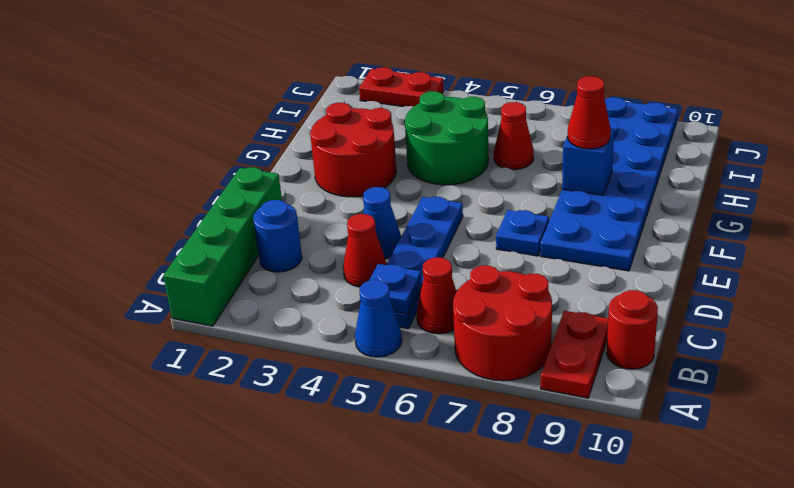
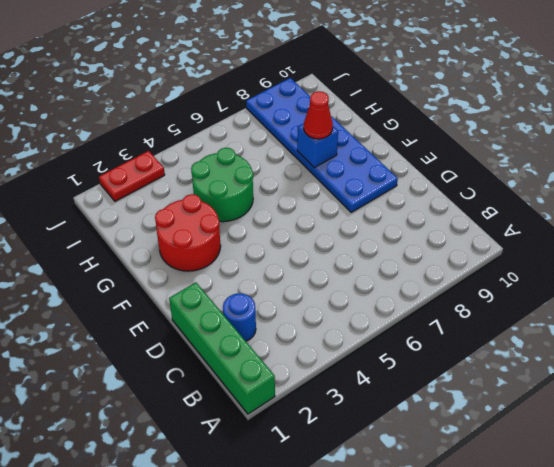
none -> blue 1x1 cone [355,280,402,357]
none -> red 2x2 round brick [453,265,552,381]
none -> red 1x2 plate [541,311,608,398]

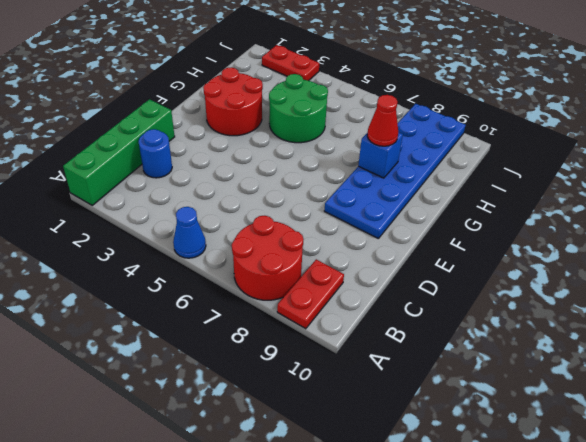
none -> blue 1x4 plate [387,197,463,329]
none -> red 1x1 cone [416,257,456,334]
none -> red 1x1 round brick [606,290,658,369]

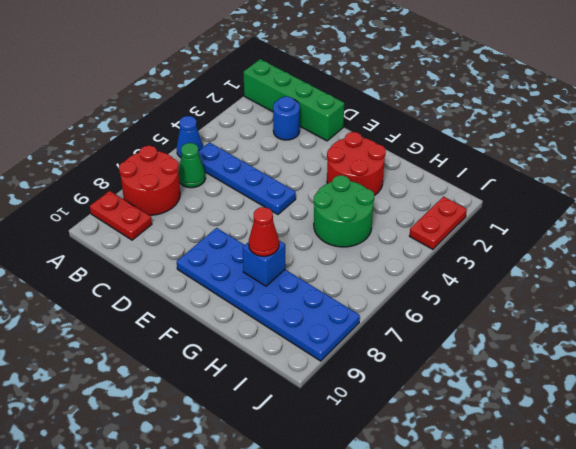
green 1x1 cone [178,143,206,188] -> red 1x1 cone [416,257,456,334]
none -> red 1x1 round brick [606,290,658,369]
none -> red 1x1 cone [343,214,387,287]
none -> blue 1x1 cone [363,187,401,258]

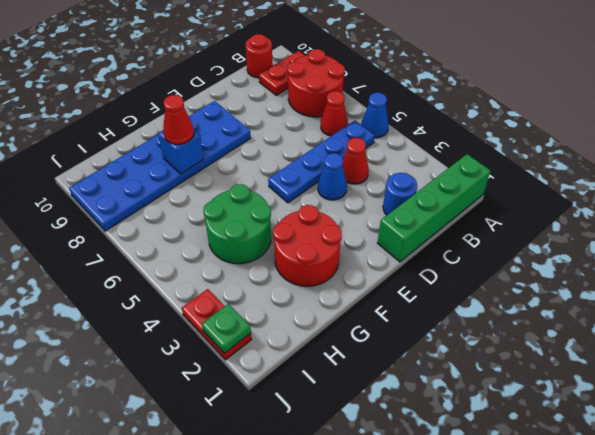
green 1x1 plate [202,304,251,353] -> none
none -> blue 1x1 plate [496,210,549,256]
none -> red 1x1 cone [494,102,534,170]
none -> blue 1x1 plate [369,264,422,314]

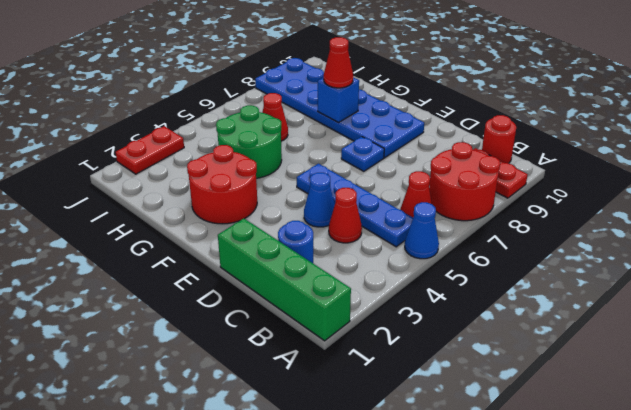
none -> blue 1x1 plate [369,264,422,314]

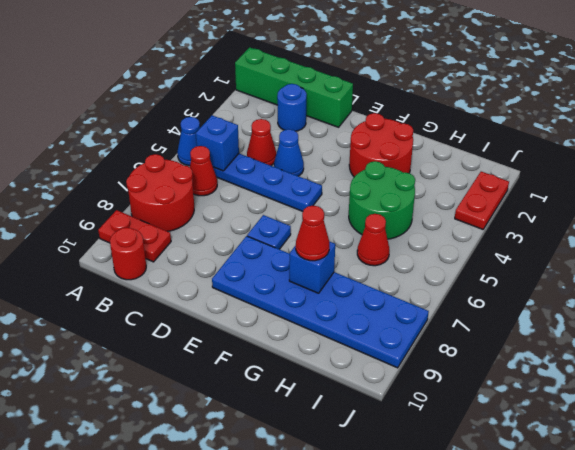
blue 1x1 brick [196,115,239,171] -> blue 1x1 plate [369,264,422,314]

